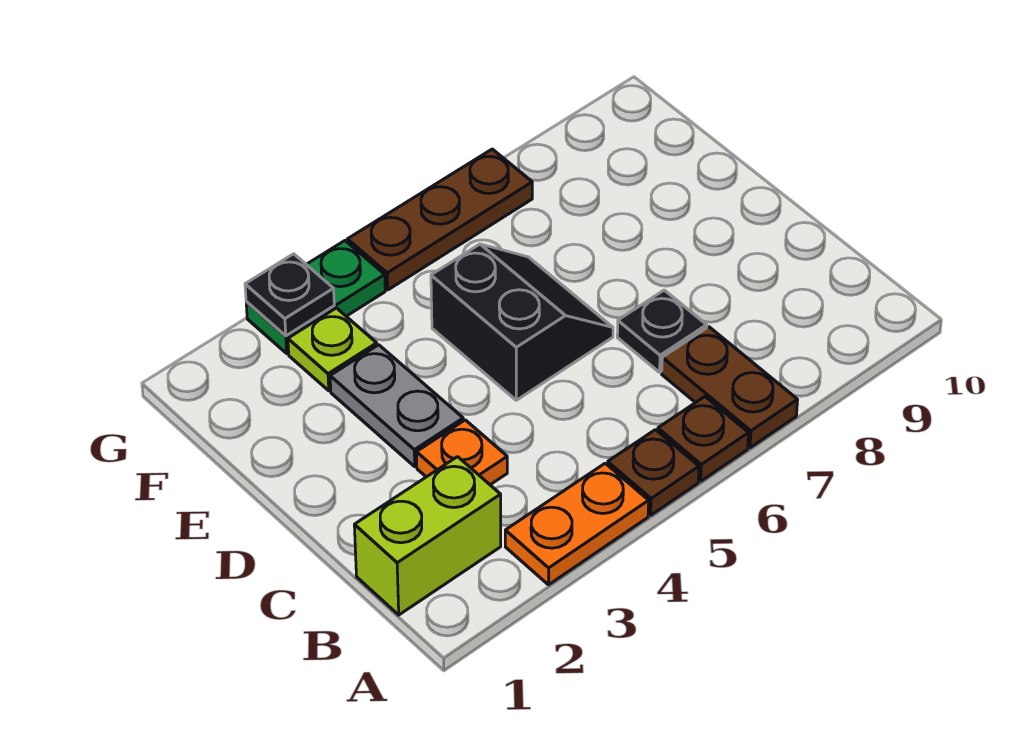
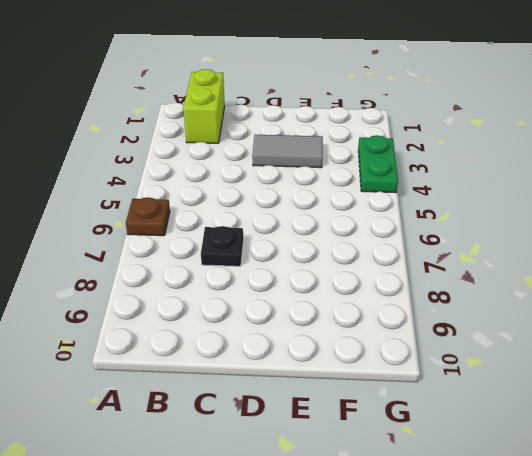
grey 1x2 tile [252,135,323,168] -> grey 1x2 plate [330,345,463,467]
none -> orange 1x2 plate [505,463,649,585]
none -> brown 1x1 plate [608,430,699,515]
none -> brown 1x2 plate [662,327,798,448]

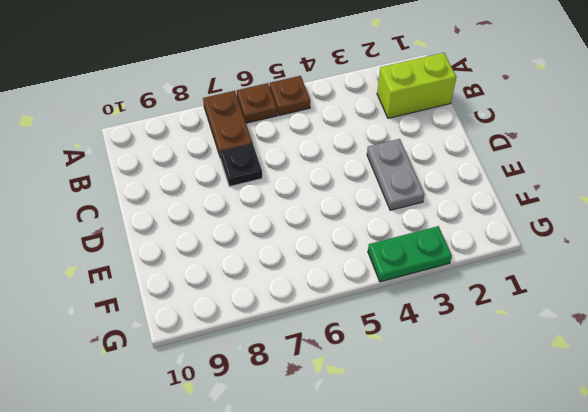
none -> orange 1x2 plate [505,463,649,585]
none -> orange 1x1 plate [416,420,507,485]
none -> black 2x2 slope [431,244,613,400]

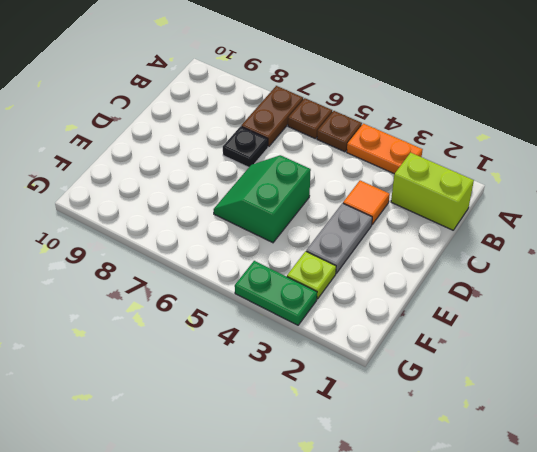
orange 1x1 tile [343,180,390,224] -> orange 1x1 plate [416,420,507,485]
green 2x2 slope [214,155,311,243] -> black 2x2 slope [431,244,613,400]
none -> brown 1x3 plate [347,149,532,290]
none -> black 1x1 plate [245,254,334,336]

